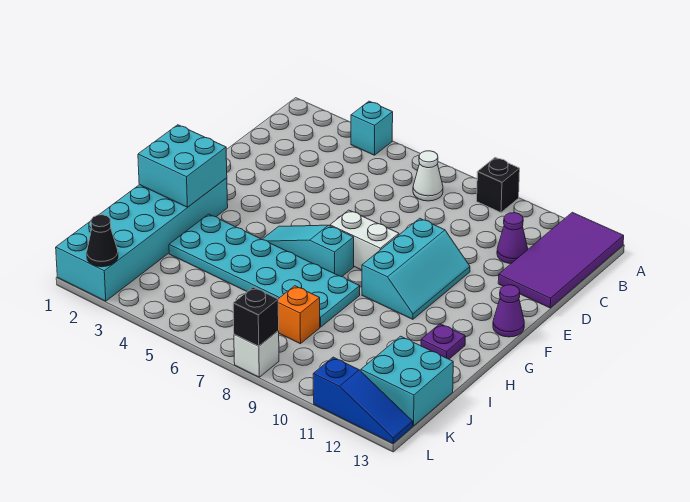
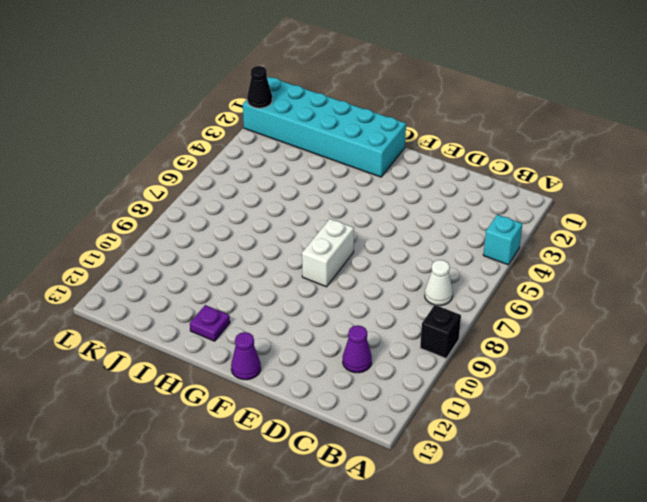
none -> purple 2x4 tile [498,212,624,308]
none -> cyan 2x3 slope [362,218,470,319]
none -> cyan 1x3 slope [262,225,354,277]

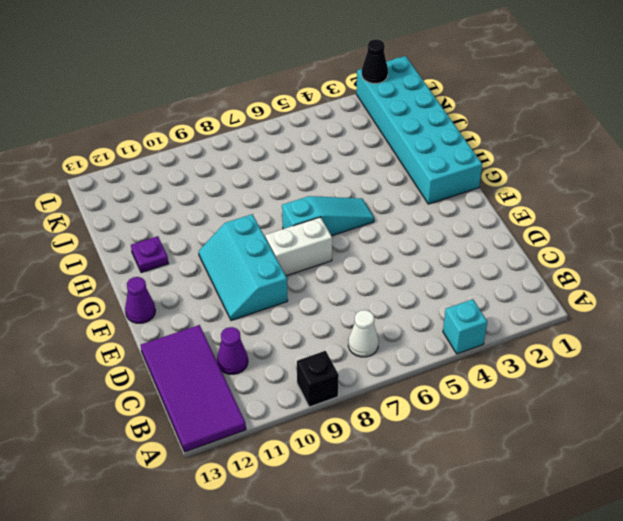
none -> cyan 2x6 plate [169,214,360,327]
none -> orange 1x1 brick [278,286,320,344]
none -> cyan 2x2 brick [361,336,453,426]

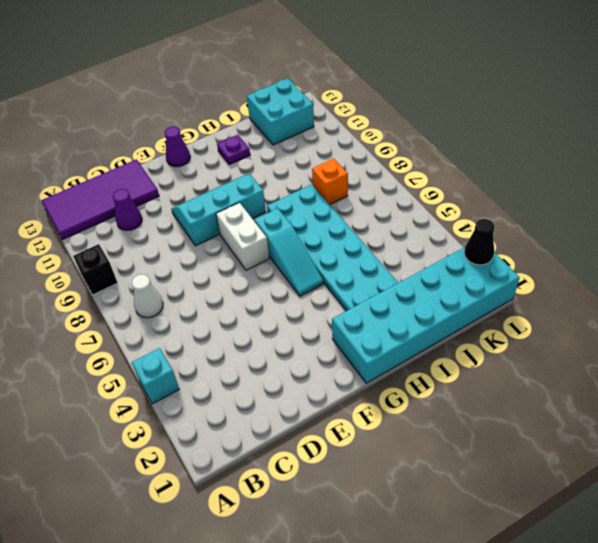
none -> white 1x1 brick [234,331,279,377]
none -> blue 1x3 slope [313,357,413,443]
none -> cyan 2x2 brick [138,125,227,207]

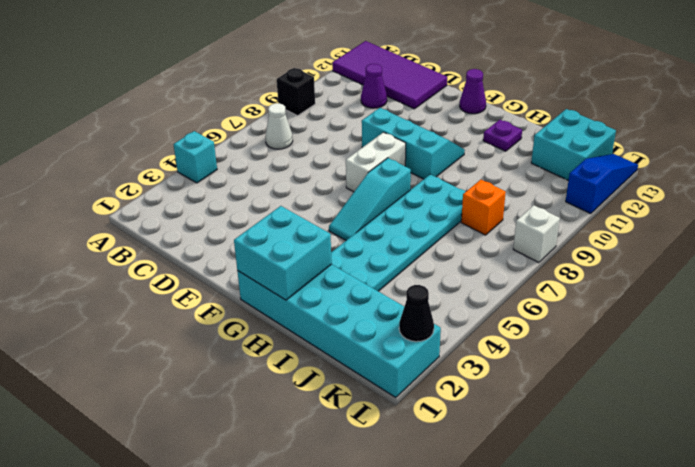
none -> black 1x1 brick [233,287,279,346]

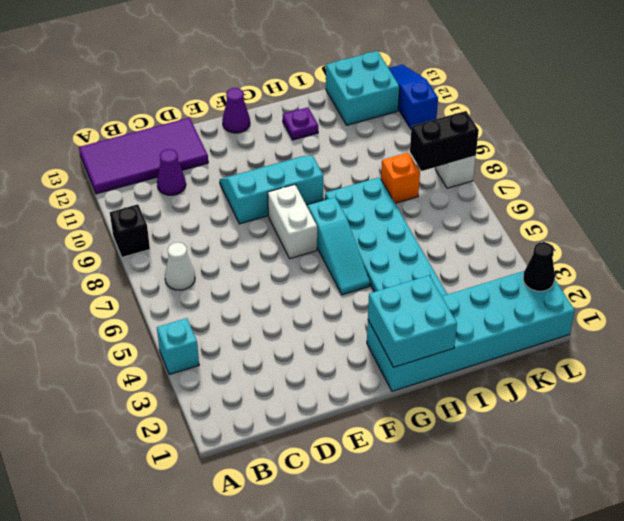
black 1x2 brick [410,111,479,171] -> black 1x1 brick [233,287,279,346]

